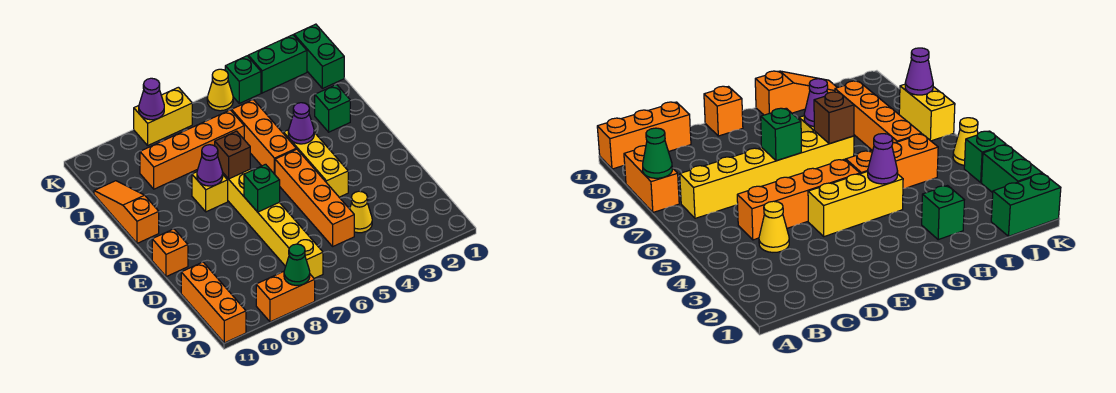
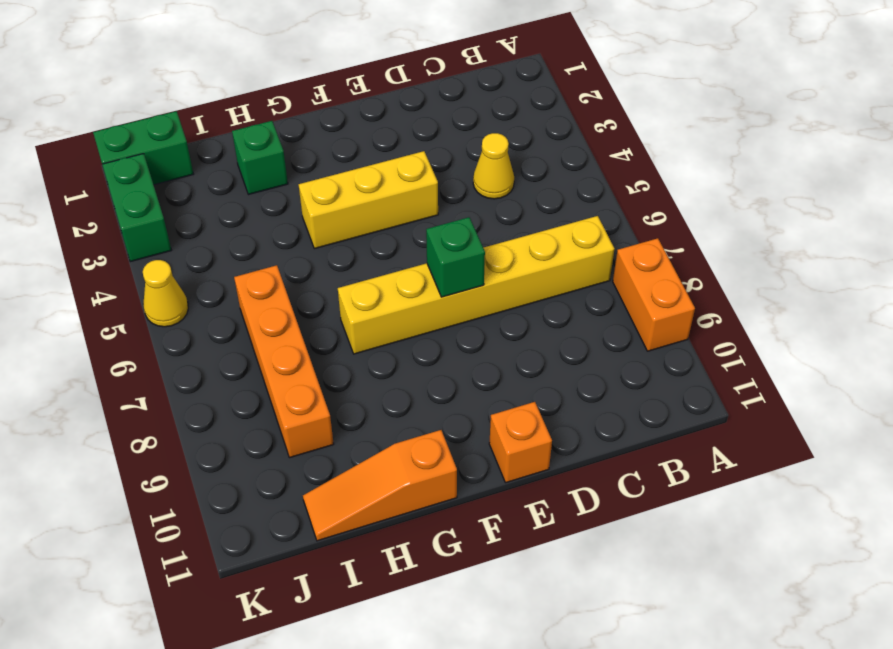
none -> orange 1x3 brick [181,262,246,343]
none -> orange 1x4 brick [275,149,354,246]
none -> orange 1x3 brick [232,100,296,174]

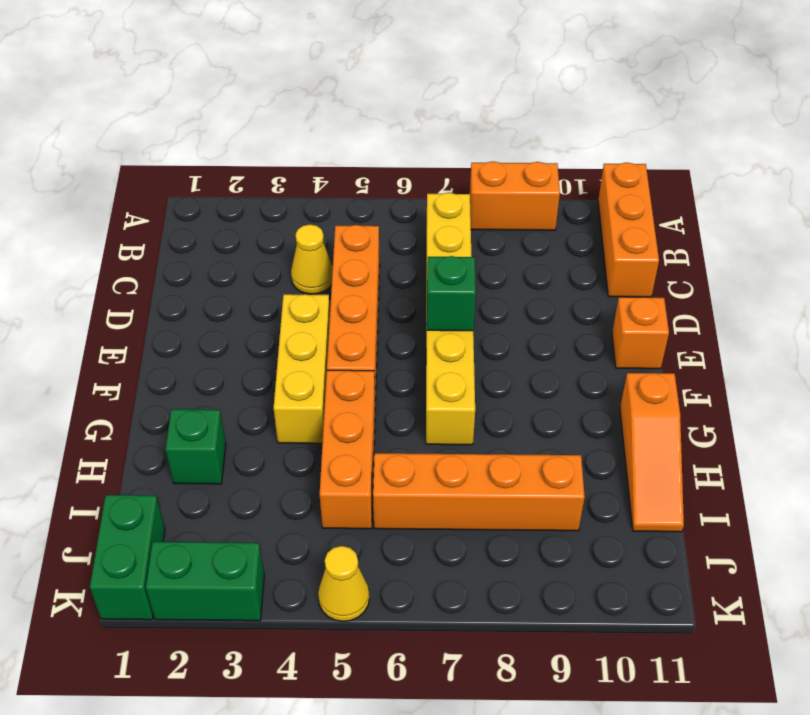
none -> yellow 1x1 brick [192,172,228,212]
none -> green 1x1 brick [225,56,261,103]
none -> yellow 1x2 brick [134,87,192,145]

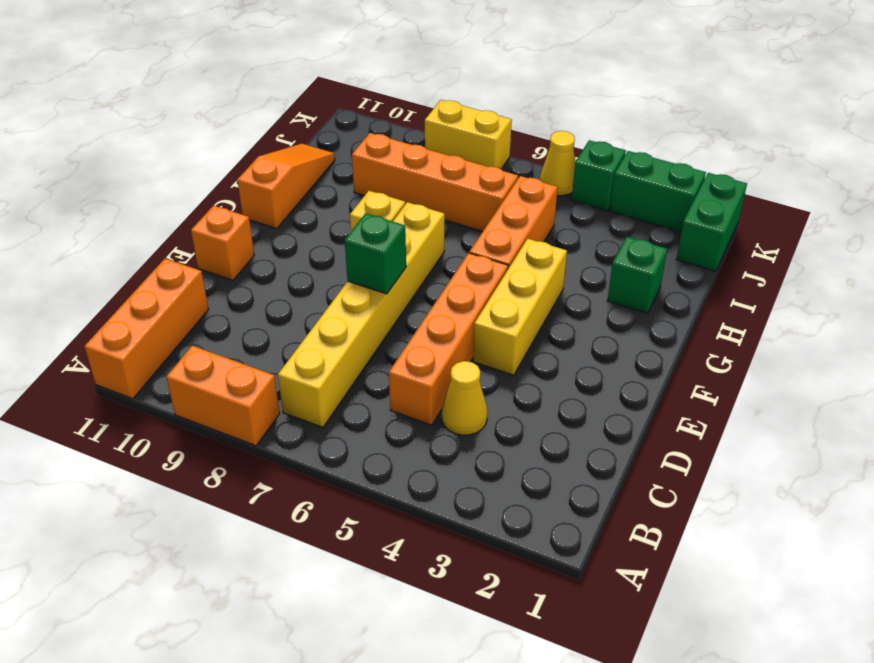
none -> green 1x1 cone [284,244,310,286]
none -> purple 1x1 cone [288,103,314,144]
none -> brown 1x1 brick [215,131,250,179]

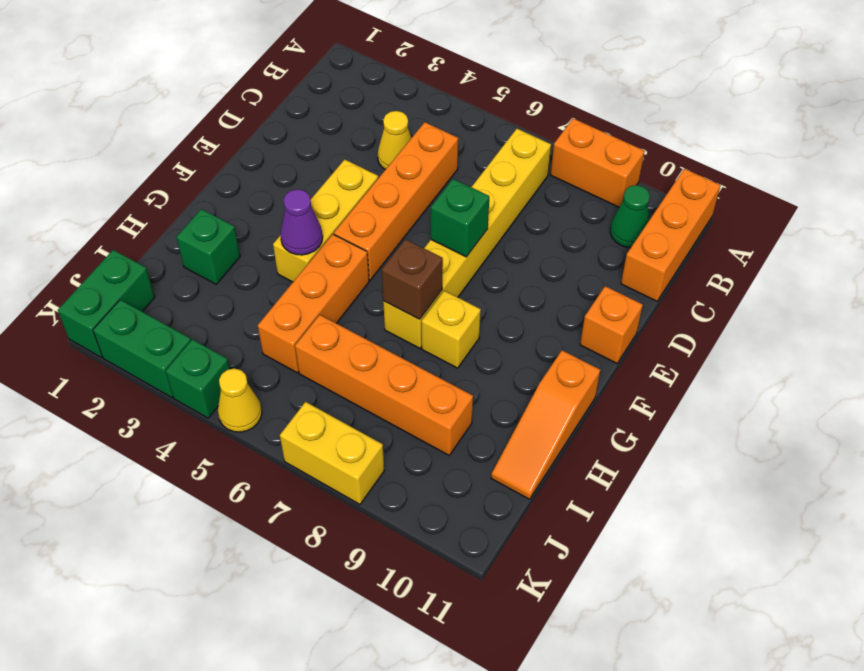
green 1x1 cone [610,185,650,248] -> green 1x1 cone moved to [284,244,310,286]
none -> purple 1x1 cone [197,145,223,186]
none -> purple 1x1 cone [139,78,164,120]

